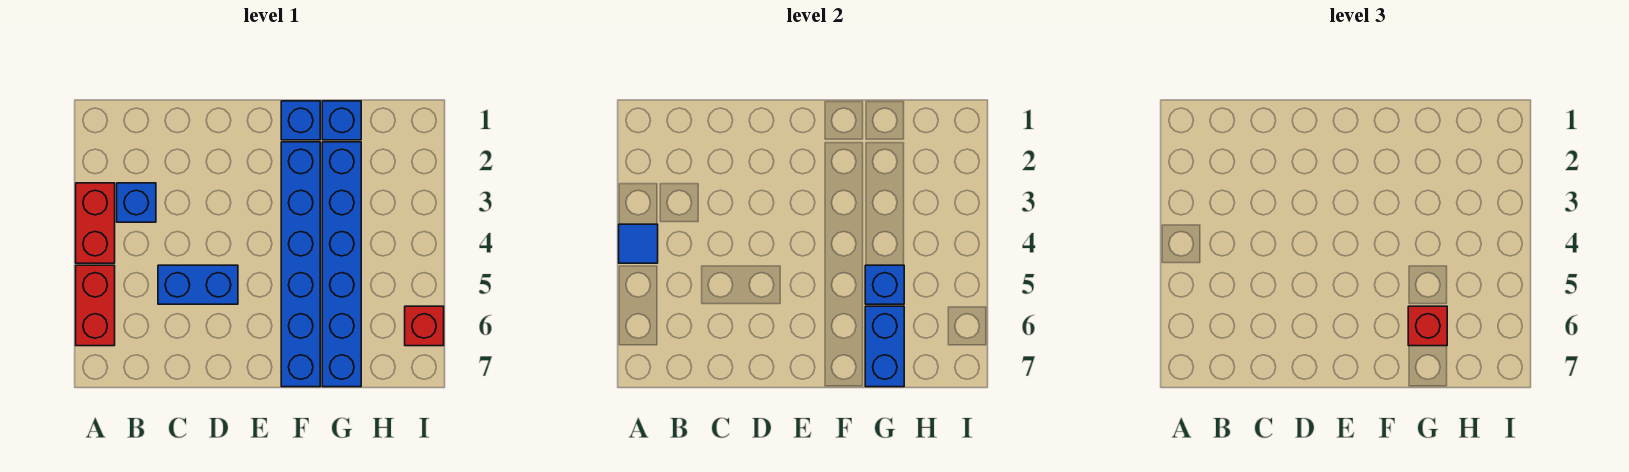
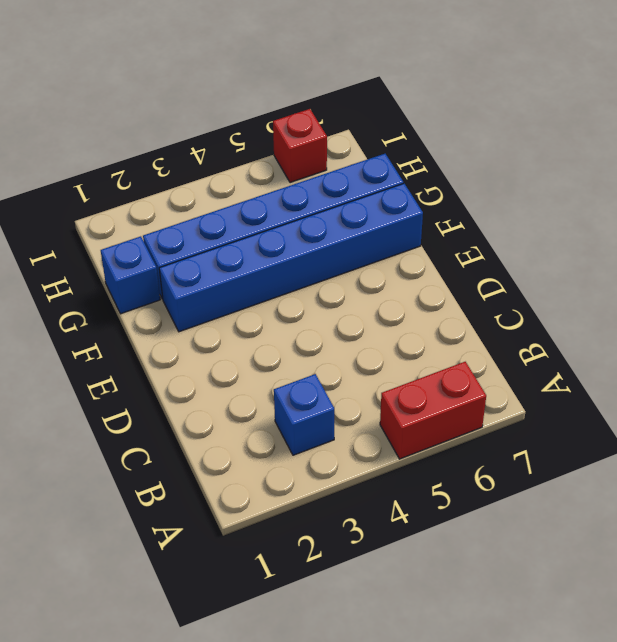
none -> red 1x2 brick [76,183,115,263]
none -> blue 1x2 brick [158,265,238,304]
none -> blue 1x1 brick [281,101,320,140]

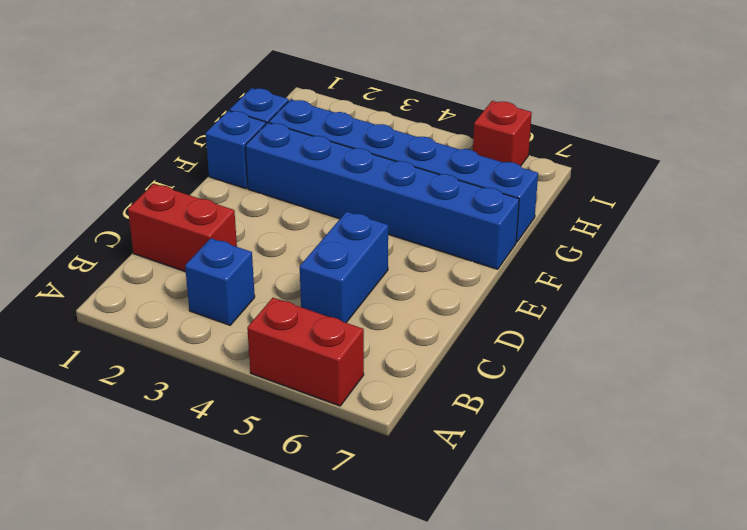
red 1x2 brick [128,184,237,272] -> red 1x2 brick moved to [76,183,115,263]
none -> blue 1x1 tile [619,224,658,263]
none -> blue 1x1 brick [865,265,904,304]
none -> blue 1x2 brick [865,306,904,387]

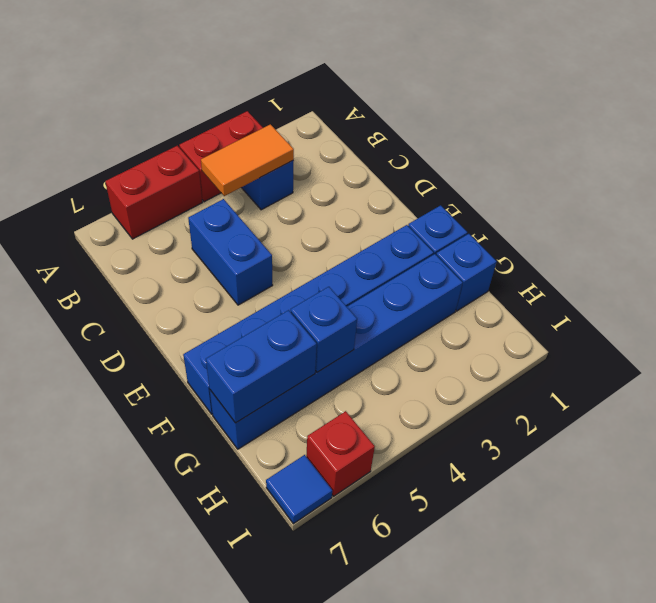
orange 1x2 tile [201,124,294,196] -> none
blue 1x1 tile [266,455,332,524] -> blue 1x1 tile moved to [619,224,658,263]
none -> red 1x1 brick [1408,306,1447,346]

